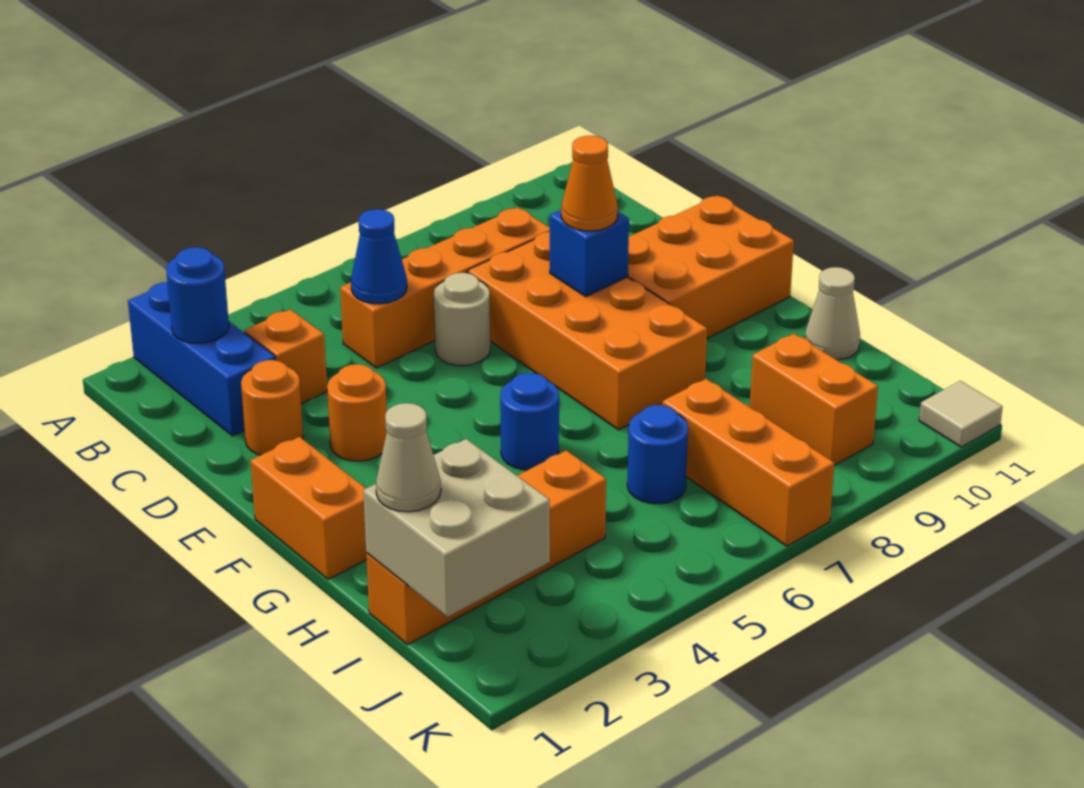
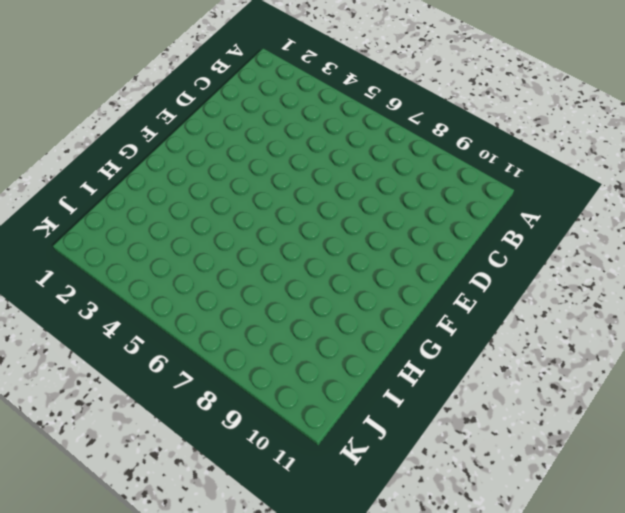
none -> blue 1x3 brick [128,282,275,436]
none -> orange 1x1 brick [244,309,327,404]
none -> orange 1x4 brick [340,207,550,368]

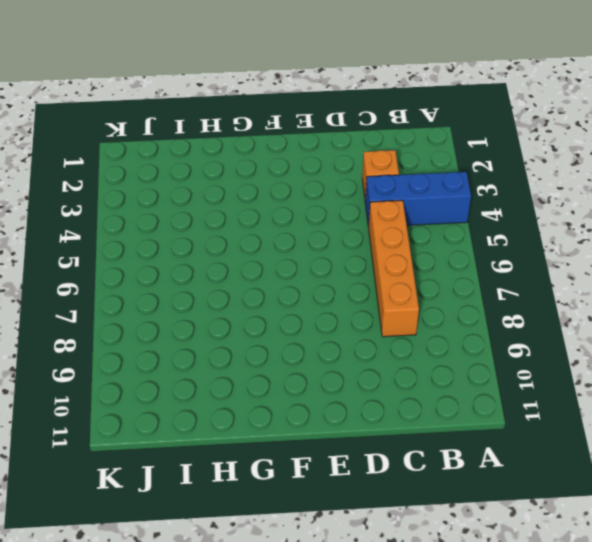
blue 1x3 brick [365,172,471,227] -> blue 1x3 brick moved to [128,282,275,436]
none -> orange 1x1 round brick [241,360,303,455]
none -> tan 1x1 round brick [434,273,490,366]
none -> orange 2x4 brick [468,232,707,430]

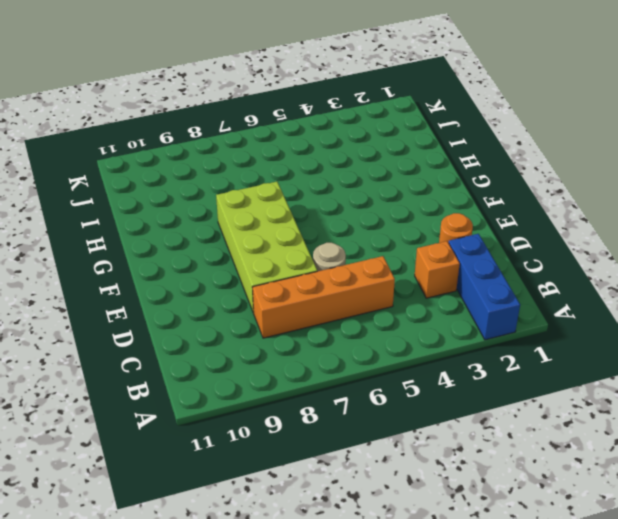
lime 2x4 brick [216,182,317,313] -> orange 2x4 brick [468,232,707,430]
none -> orange 1x1 round brick [327,364,387,461]
none -> orange 2x3 brick [628,195,794,338]
none -> orange 1x2 brick [250,437,367,579]

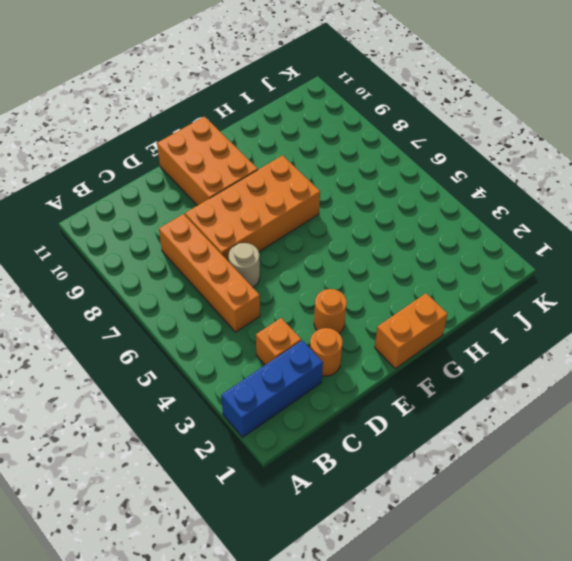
none -> blue 1x1 round brick [500,373,559,470]
none -> tan 1x1 cone [805,267,860,360]
none -> orange 1x4 brick [366,450,606,645]

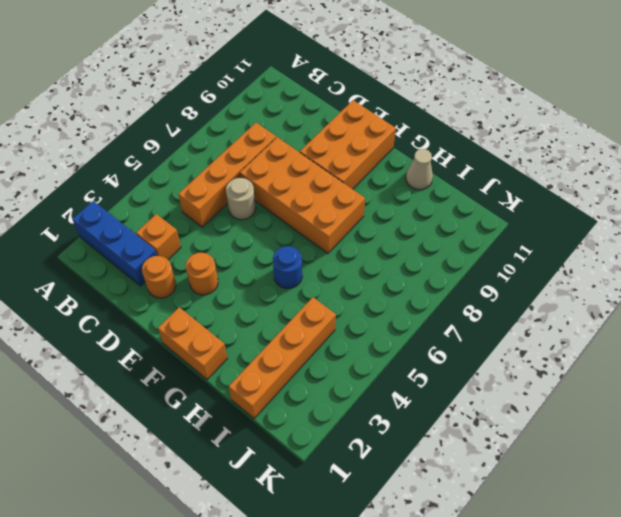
none -> blue 1x1 round brick [627,405,688,504]
none -> orange 1x3 brick [663,379,834,546]
none -> orange 1x2 brick [750,334,878,465]

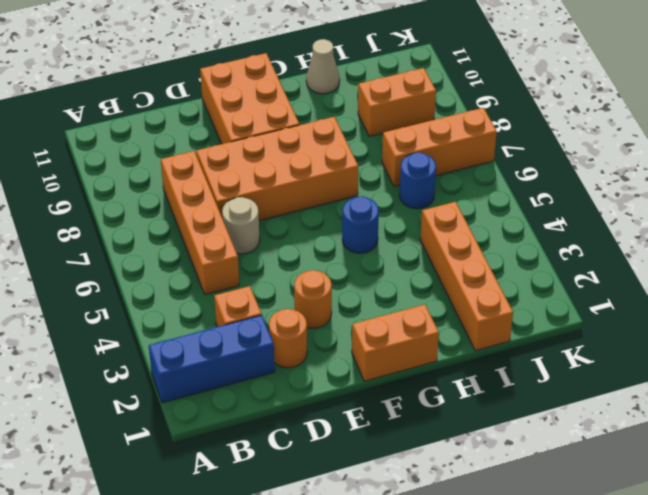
none -> tan 1x1 tile [919,381,1003,447]
none -> blue 1x1 round brick [166,247,229,343]
none -> blue 1x1 cone [351,209,407,304]

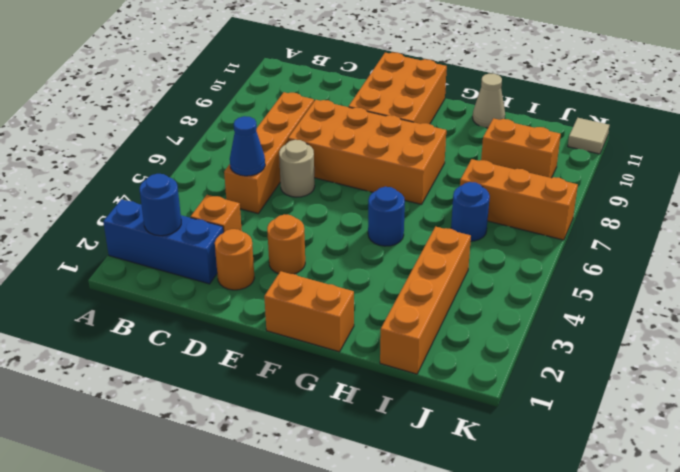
none -> blue 1x1 brick [550,210,629,297]
none -> tan 2x2 brick [363,439,550,617]
none -> orange 1x1 cone [561,136,618,231]

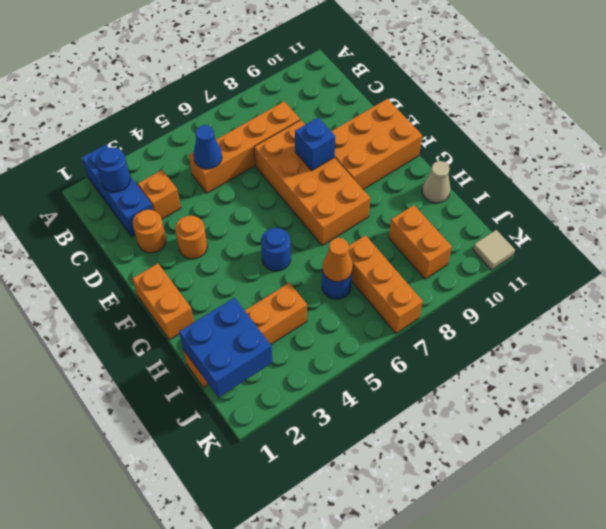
blue 2x2 brick [179,298,273,397] -> tan 2x2 brick [363,439,550,617]
orange 1x1 cone [323,238,353,282] -> orange 1x1 cone moved to [561,136,618,231]
none -> tan 1x1 round brick [434,273,490,366]
none -> tan 1x1 cone [376,403,441,512]

